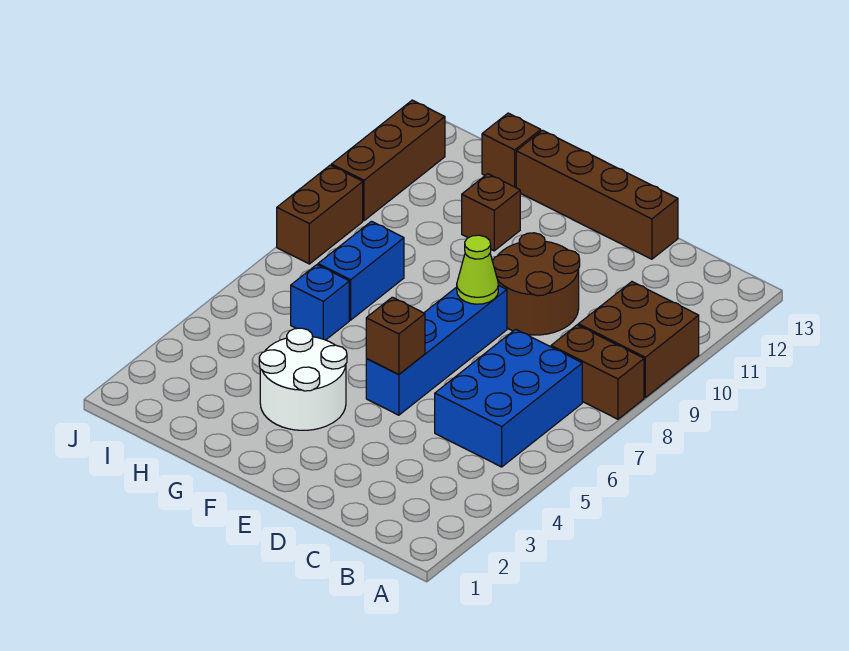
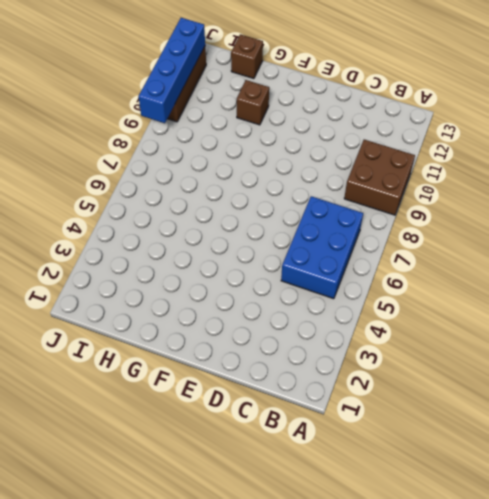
blue 1x4 brick [138,18,205,123] -> blue 1x4 brick moved to [366,285,507,415]
none -> brown 1x2 brick [551,325,644,419]
none -> brown 2x2 round brick [492,233,580,335]
none -> brown 1x4 brick [516,130,678,259]

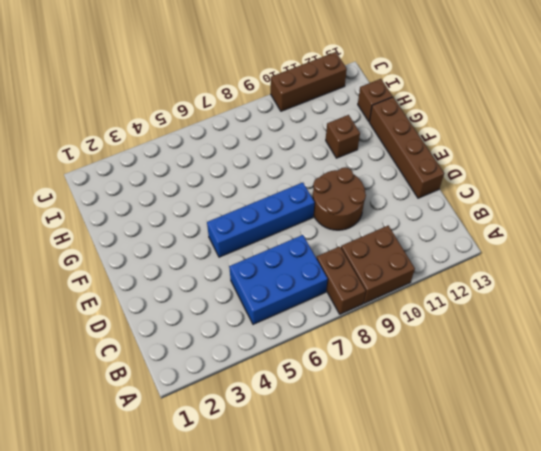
none -> white 2x2 round brick [259,328,347,430]
none -> blue 1x1 brick [291,265,349,340]
none -> blue 1x2 brick [318,221,404,320]

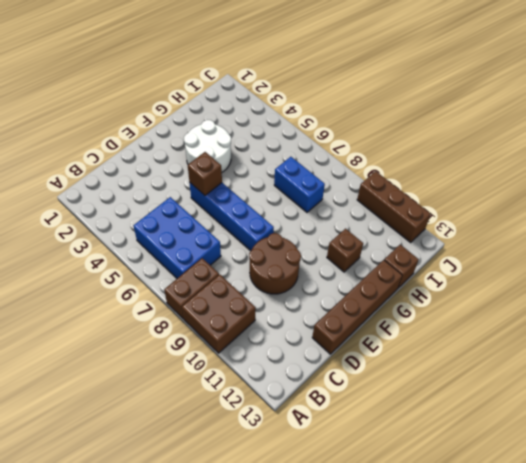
none -> blue 1x1 brick [291,265,349,340]
none -> brown 1x2 brick [277,165,363,264]
none -> lime 1x1 cone [457,235,498,304]

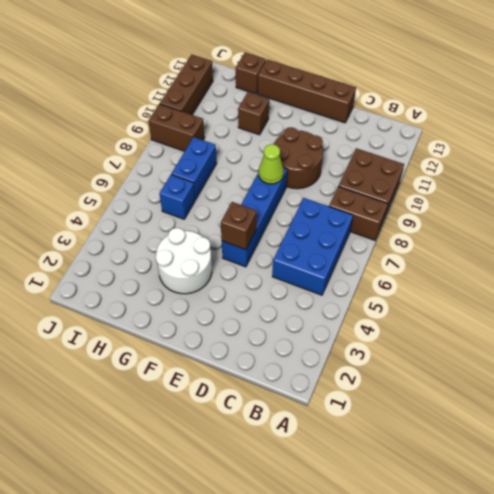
brown 1x2 brick [148,104,205,151] -> brown 1x2 brick turned to [277,165,363,264]

